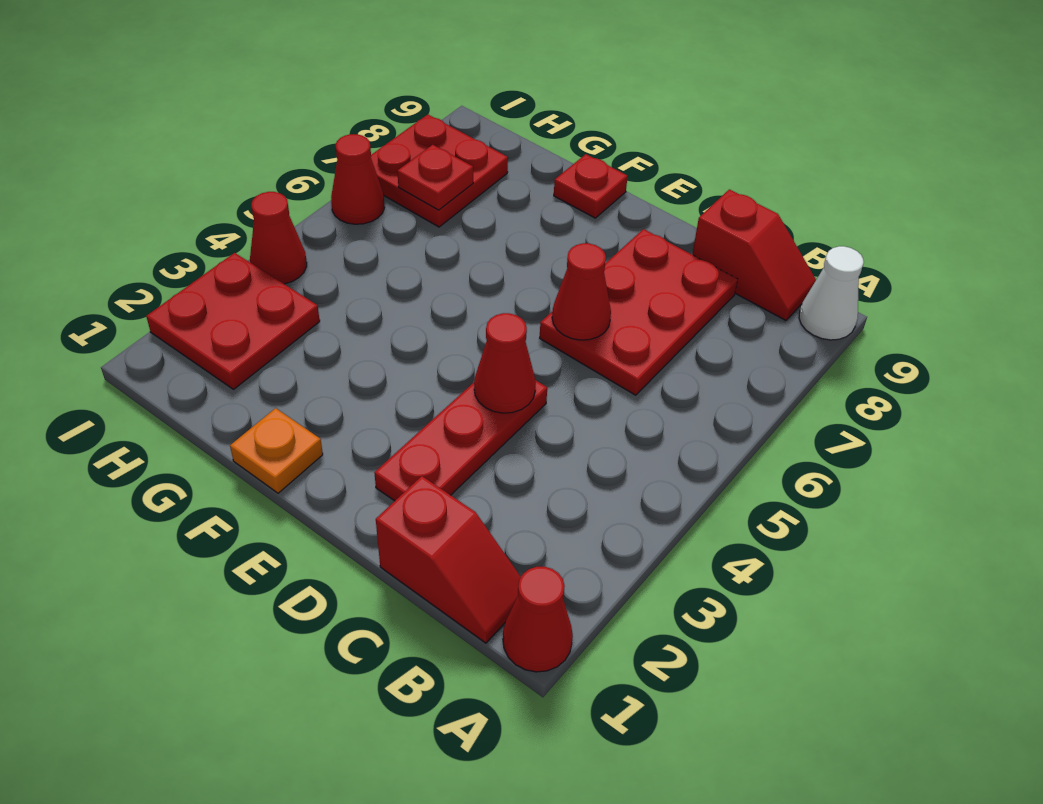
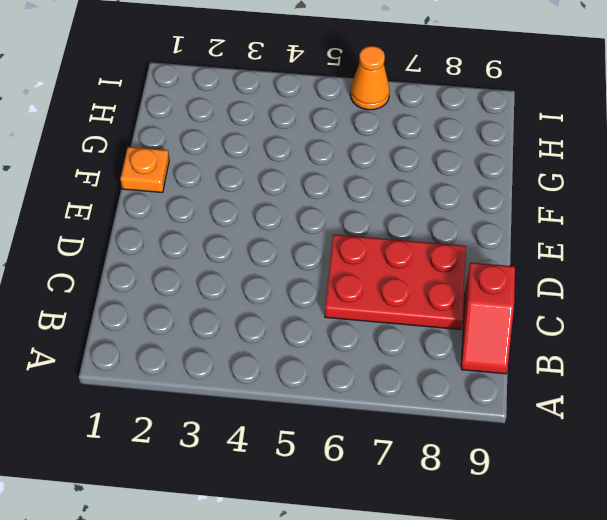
orange 1x1 cone [350,46,390,110] -> red 1x1 cone [331,134,385,224]
none -> red 1x1 cone [503,567,573,672]
none -> white 1x1 cone [799,246,864,340]
none -> red 1x2 slope [376,476,521,643]

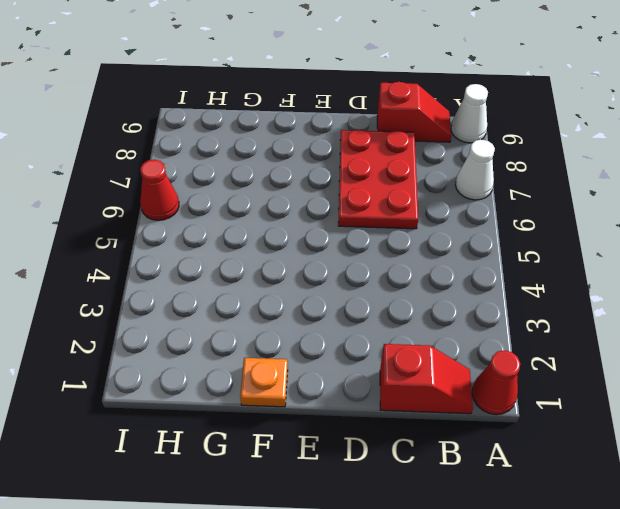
white 1x1 cone [456,140,495,200] -> none
none -> red 1x3 plate [374,380,547,501]
none -> red 1x1 plate [554,154,628,218]
none -> red 2x2 plate [146,253,320,389]

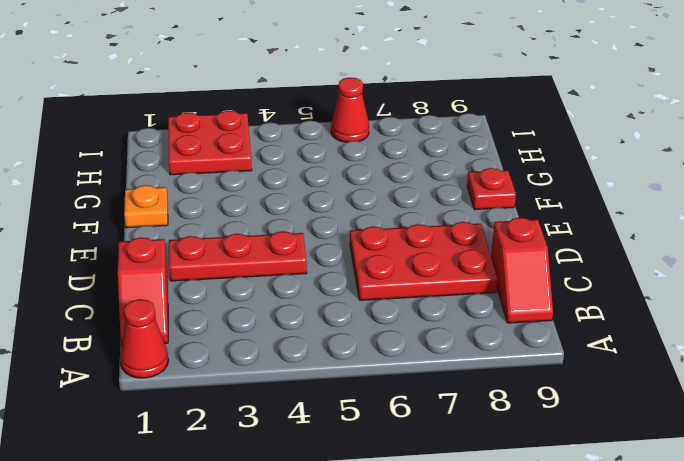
none -> white 1x1 cone [799,246,864,340]
none -> red 2x2 plate [371,114,508,227]
none -> red 1x1 cone [250,192,307,284]

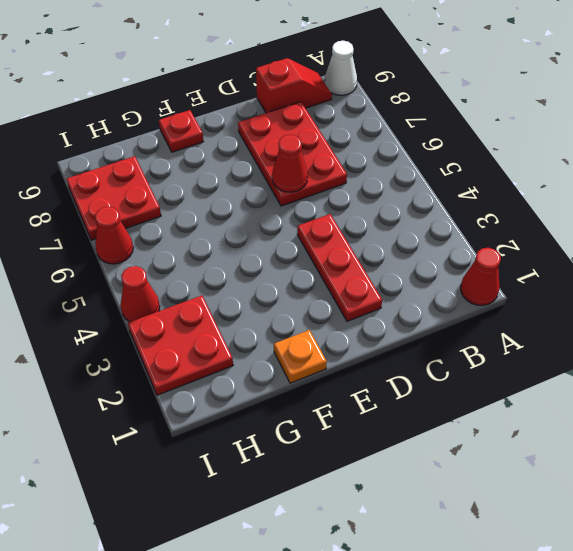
none -> red 1x2 slope [376,476,521,643]
none -> red 1x1 cone [474,313,536,413]
none -> red 1x1 plate [397,145,473,210]

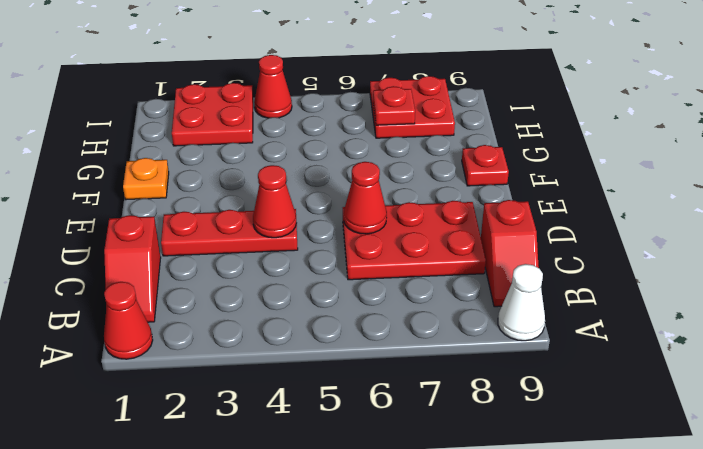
none -> red 1x1 cone [331,134,385,224]

